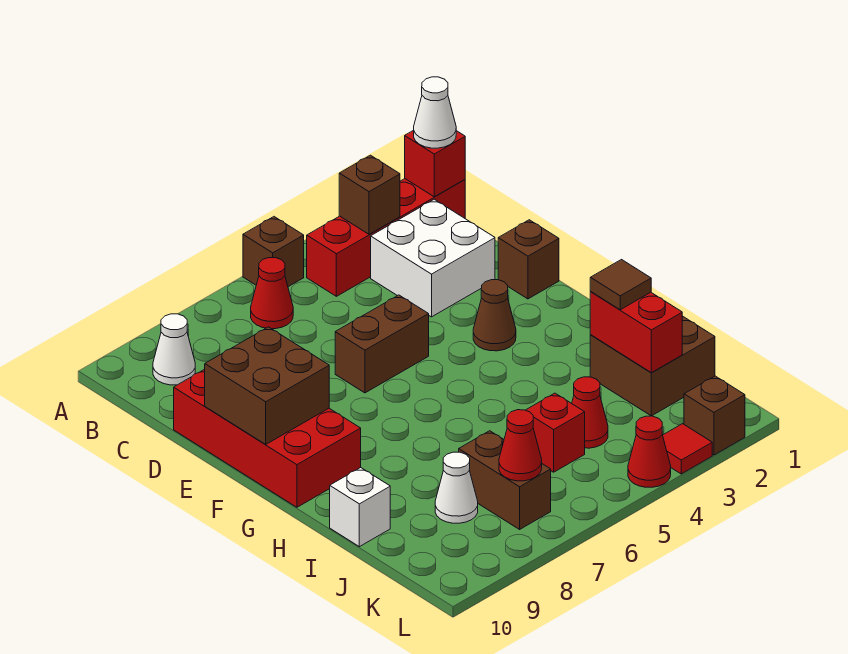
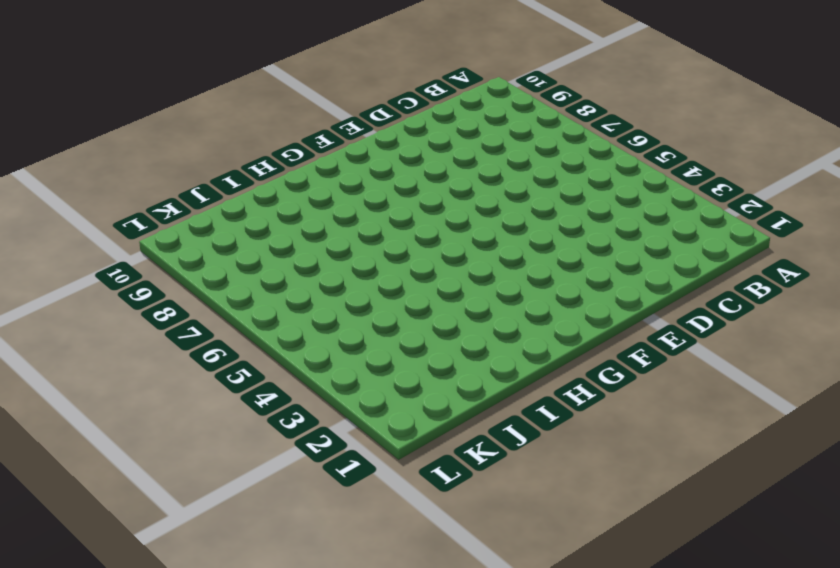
none -> brown 1x1 brick [243,217,304,287]
none -> red 1x4 brick [307,179,465,296]
none -> red 1x1 cone [251,258,293,329]

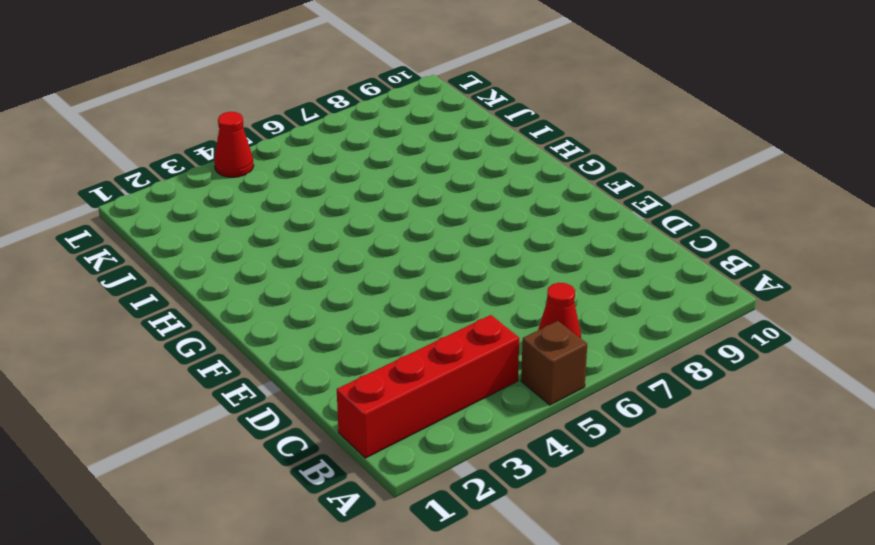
none -> white 1x1 cone [153,314,195,385]
none -> white 2x2 brick [371,199,495,317]
none -> red 2x4 brick [174,369,361,507]

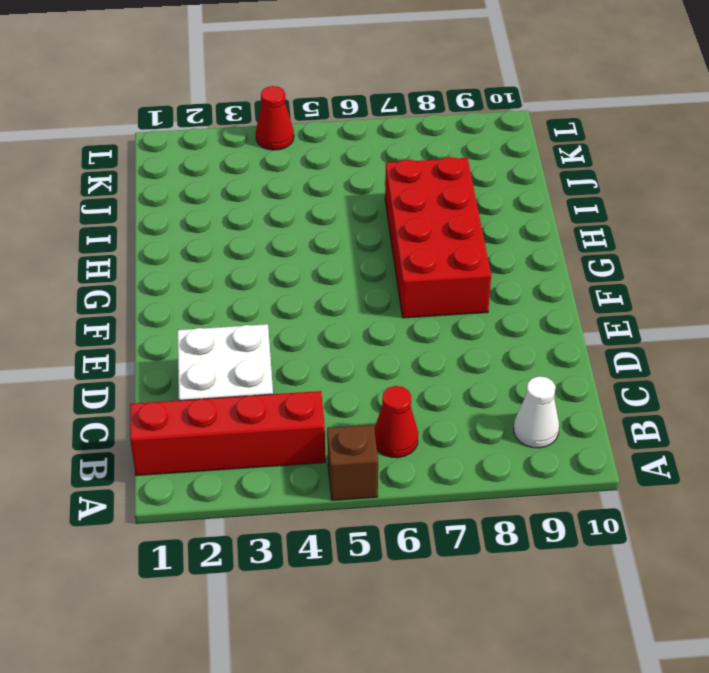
red 2x4 brick [385,157,491,318] -> red 2x4 brick moved to [174,369,361,507]
none -> brown 1x1 brick [498,220,559,299]
none -> brown 1x2 brick [335,295,429,393]
none -> brown 1x1 cone [473,280,516,351]

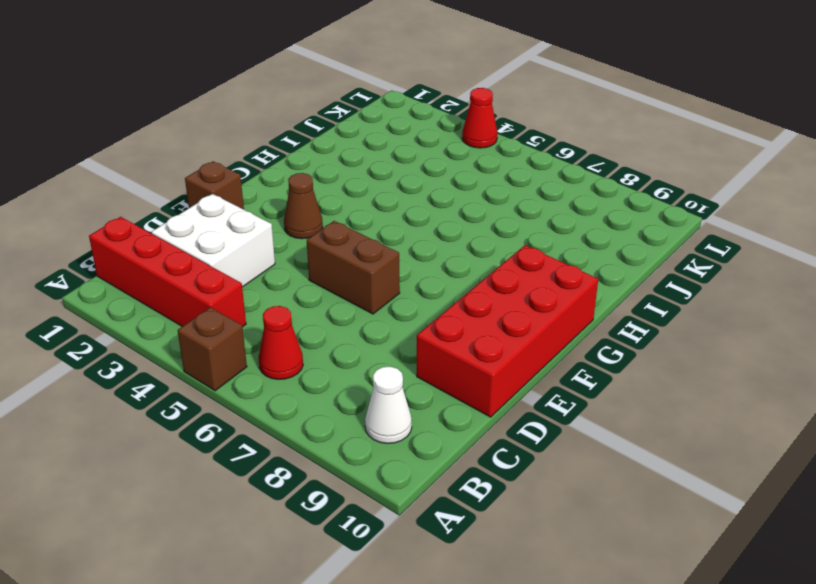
none -> brown 2x2 brick [590,316,715,416]
none -> white 1x1 brick [330,468,390,547]
none -> red 1x1 cone [572,377,608,448]

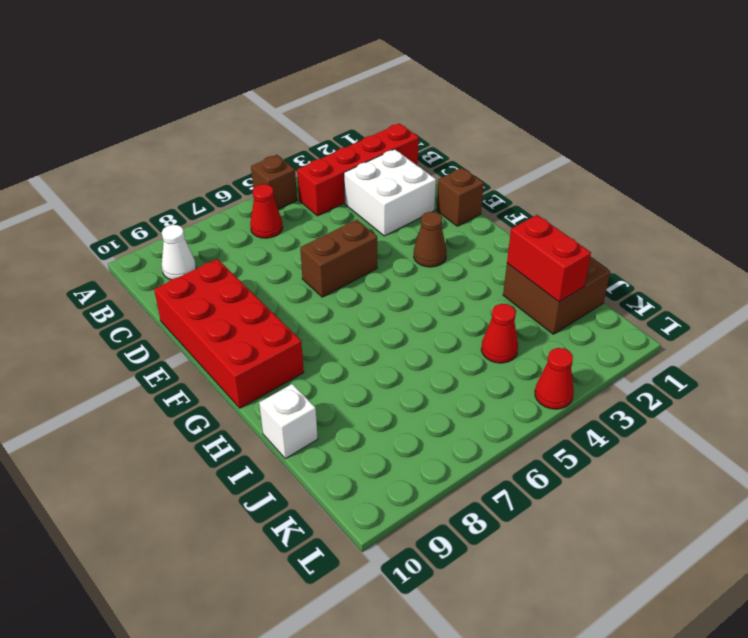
none -> red 1x1 brick [526,393,585,472]
none -> brown 1x2 brick [459,431,551,529]
none -> white 1x1 cone [435,452,478,523]

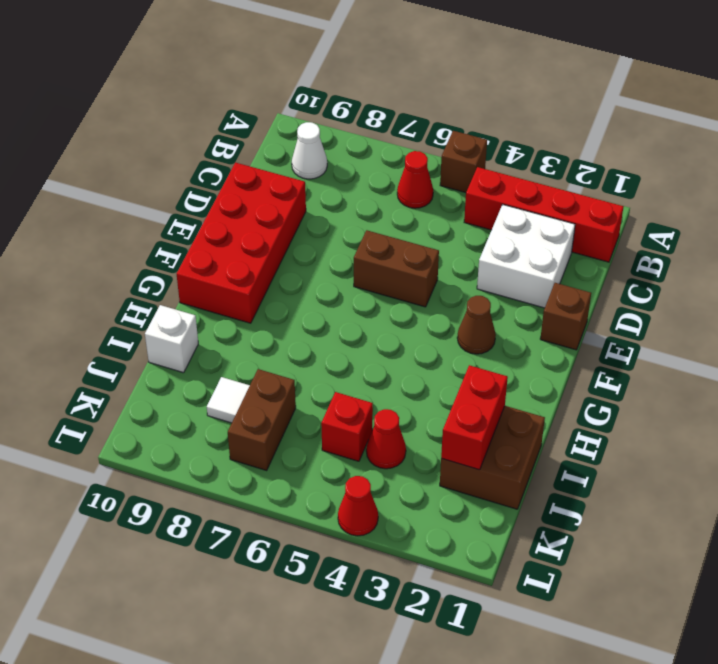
white 1x1 tile [207,377,250,423] -> white 1x1 cone [435,452,478,523]
none -> brown 1x1 brick [684,376,745,455]
none -> red 1x1 tile [663,424,712,474]
none -> red 1x1 brick [405,130,465,197]

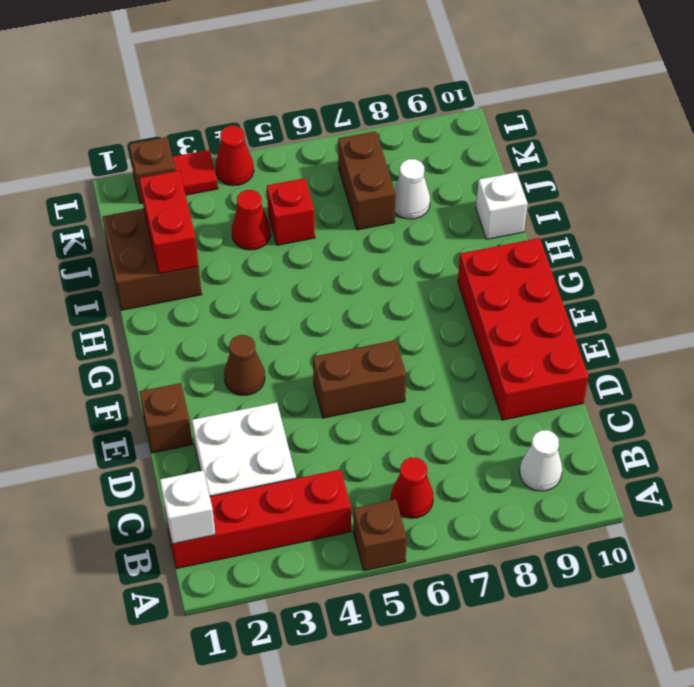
white 1x1 brick [160,470,215,544] -> red 1x1 brick [405,130,465,197]
none -> brown 1x1 brick [339,155,400,234]
none -> brown 2x2 brick [205,327,329,445]
none -> red 1x1 cone [499,410,542,481]

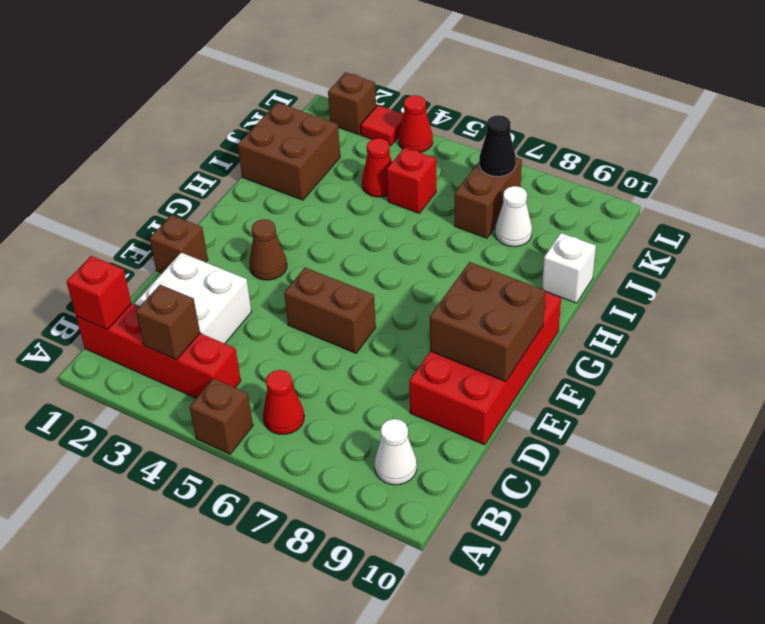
black 1x1 cone [479,115,516,177] -> red 1x1 cone [499,410,542,481]
none -> red 1x2 brick [590,292,682,373]
none -> white 1x1 cone [414,77,456,148]
none -> brown 1x1 tile [590,260,651,310]

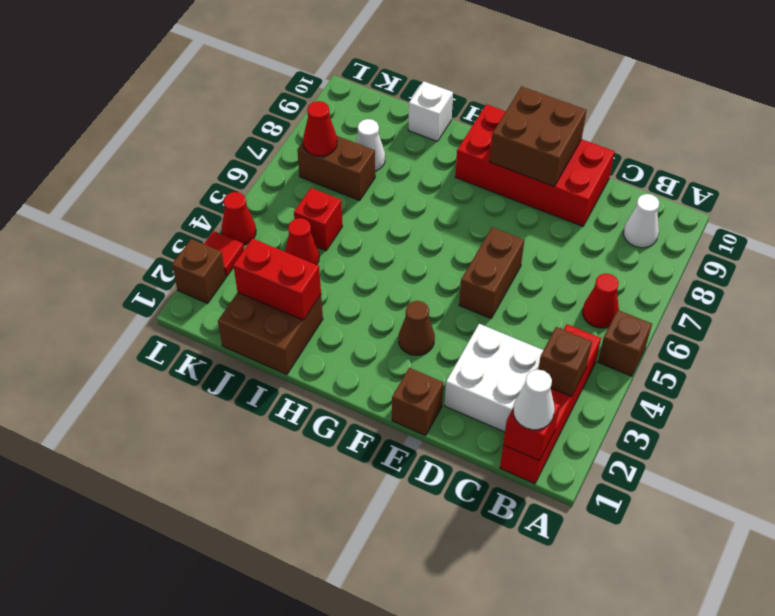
none -> brown 1x1 tile [590,260,651,310]

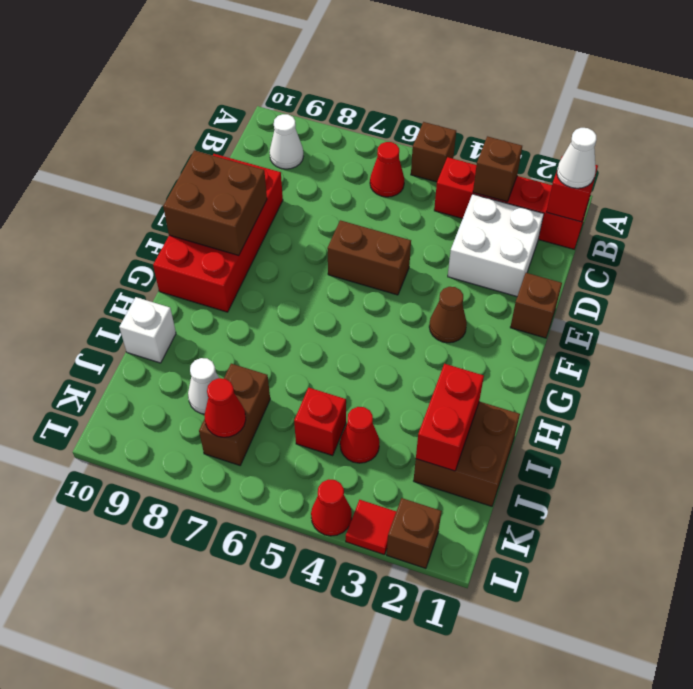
none -> brown 1x1 tile [590,260,651,310]

